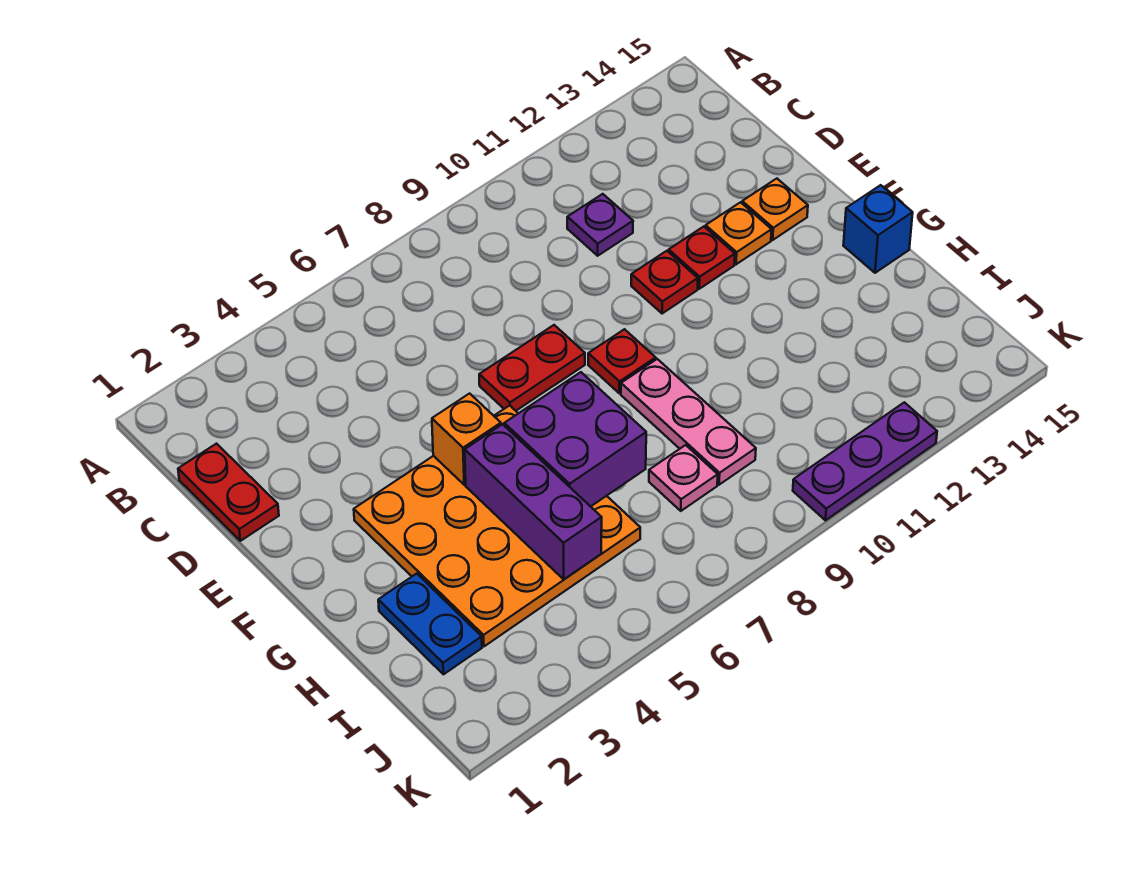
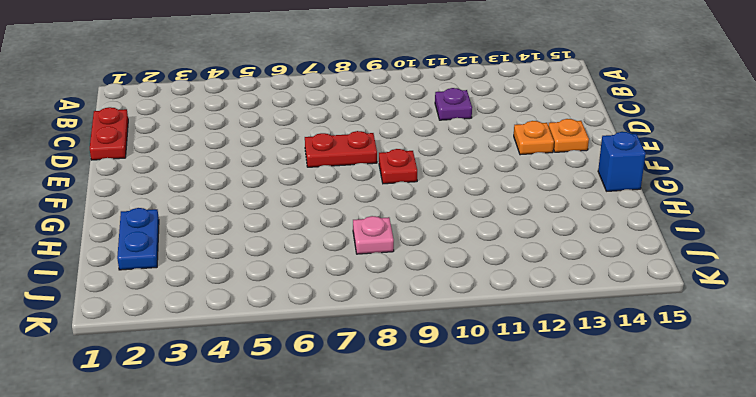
none -> red 1x1 plate [631,251,698,314]
none -> red 1x1 plate [669,227,735,289]
none -> orange 4x4 plate [354,405,640,646]

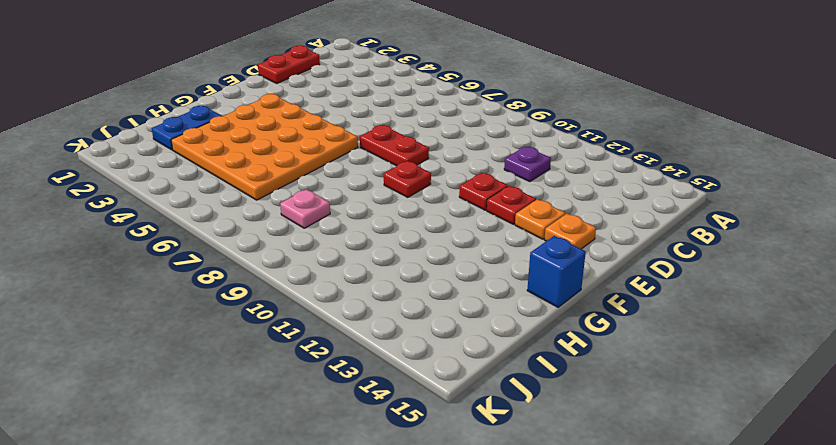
none -> pink 1x3 plate [621,359,756,485]
none -> purple 1x3 plate [793,402,937,520]
none -> orange 1x1 brick [432,394,501,485]

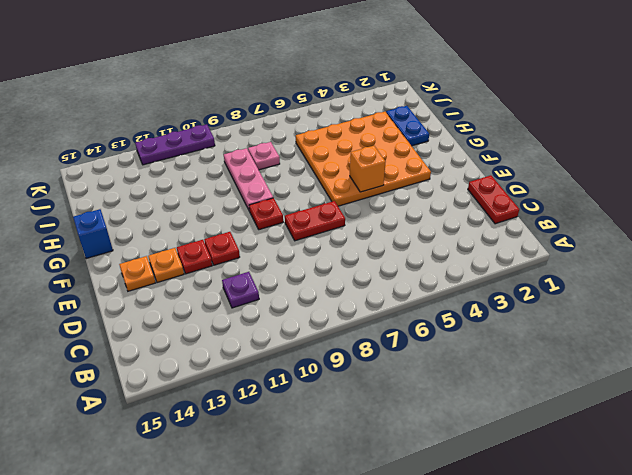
none -> purple 1x3 brick [465,424,602,579]
none -> purple 2x2 brick [504,372,646,507]

